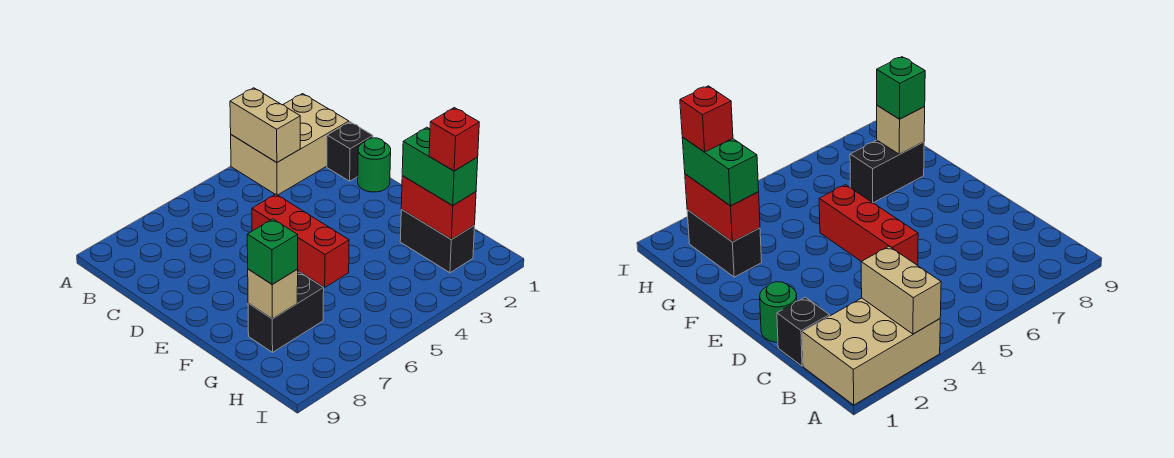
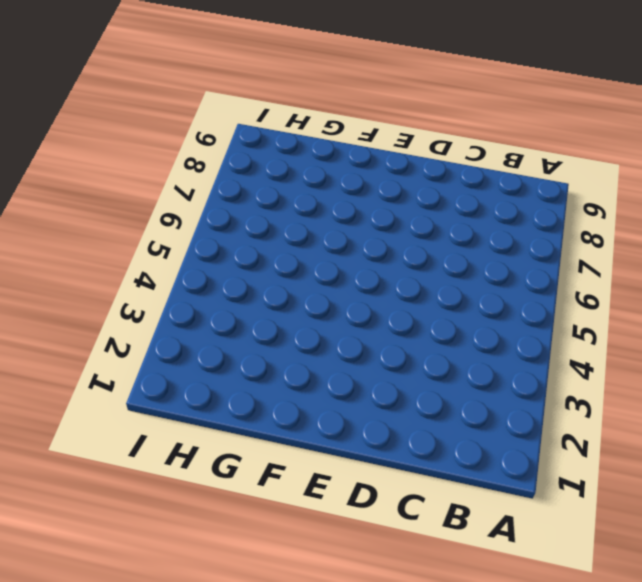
none -> tan 2x3 brick [231,94,349,195]
none -> black 1x1 brick [327,122,373,181]
none -> green 1x1 round brick [358,138,391,192]

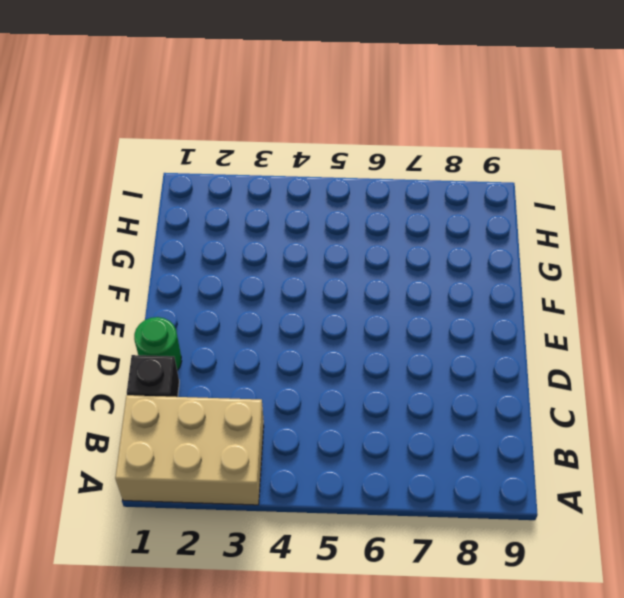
none -> red 1x3 brick [252,194,349,287]
none -> black 1x2 brick [400,210,475,273]
none -> black 1x2 brick [248,272,324,352]

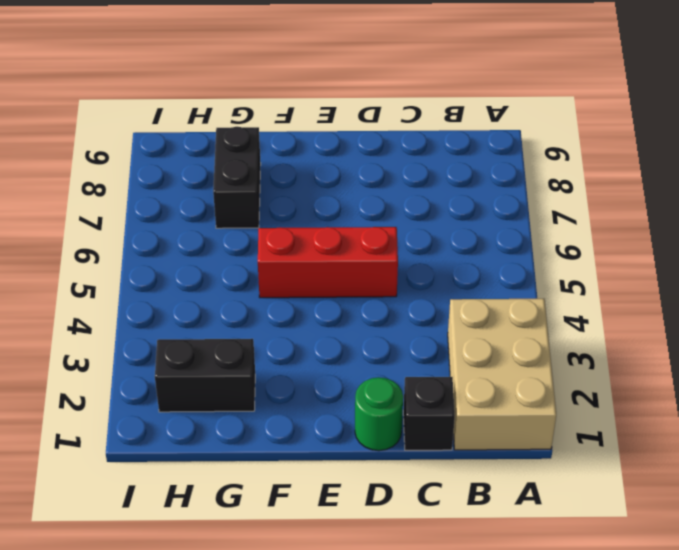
none -> tan 1x2 brick [230,88,300,162]
none -> red 1x2 brick [401,176,476,240]
none -> tan 1x1 brick [248,269,298,319]

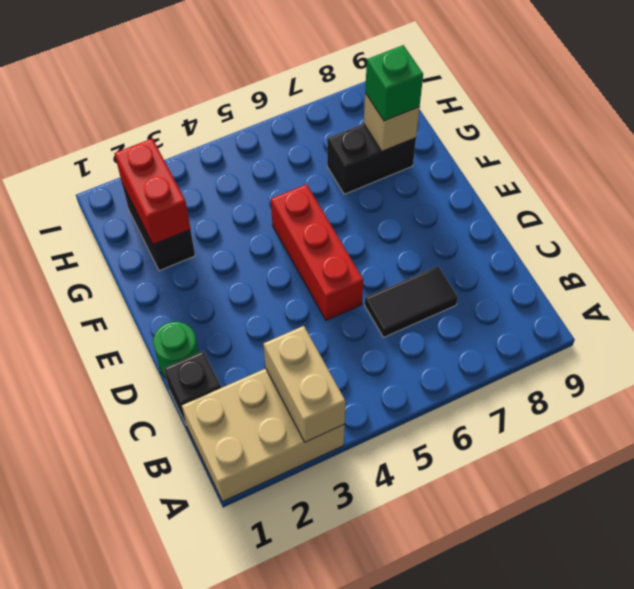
black 1x2 tile [365,266,458,338] -> none
none -> green 1x2 brick [402,127,478,205]
none -> red 1x1 brick [429,108,479,171]

